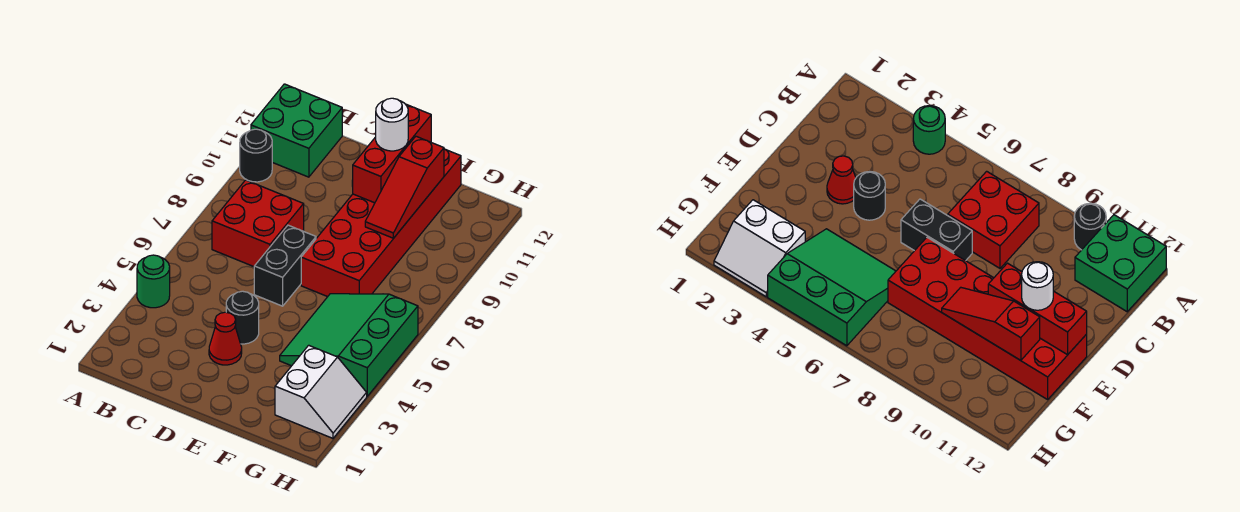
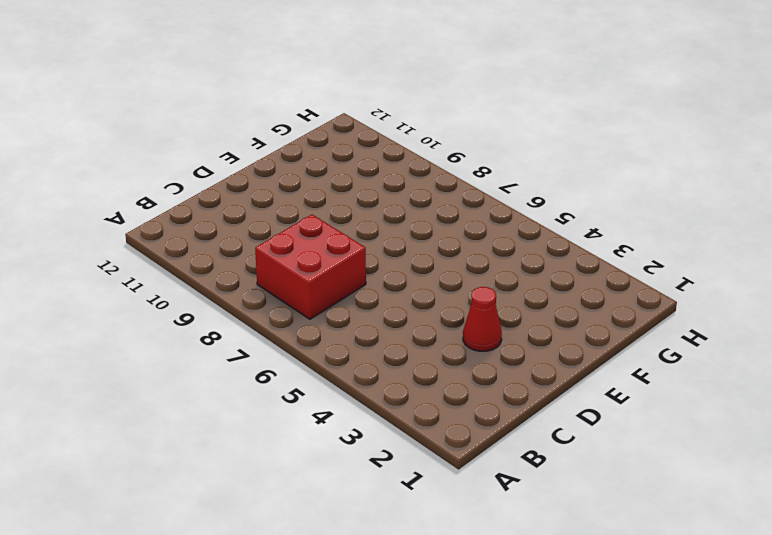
none -> green 1x1 round brick [137,255,170,308]
none -> black 1x1 round brick [240,129,272,182]
none -> green 2x2 brick [251,84,342,177]

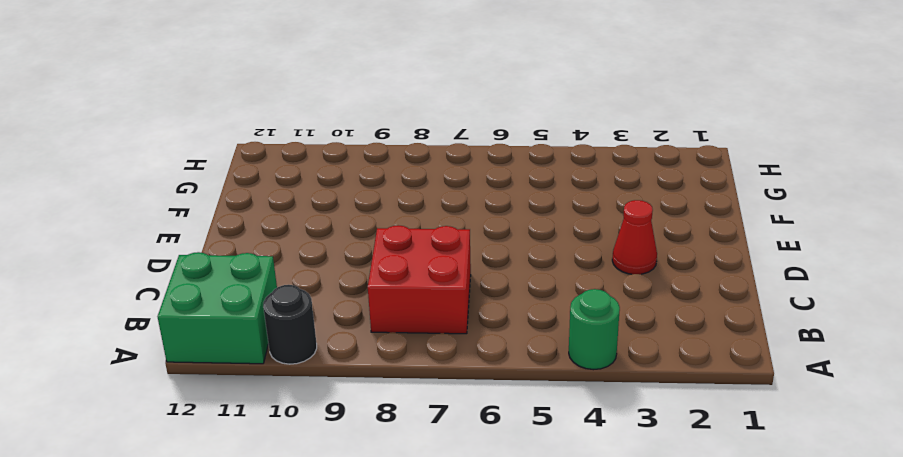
none -> black 1x1 round brick [226,291,259,344]
none -> black 1x2 brick [254,225,316,306]
none -> red 2x6 brick [301,149,461,297]

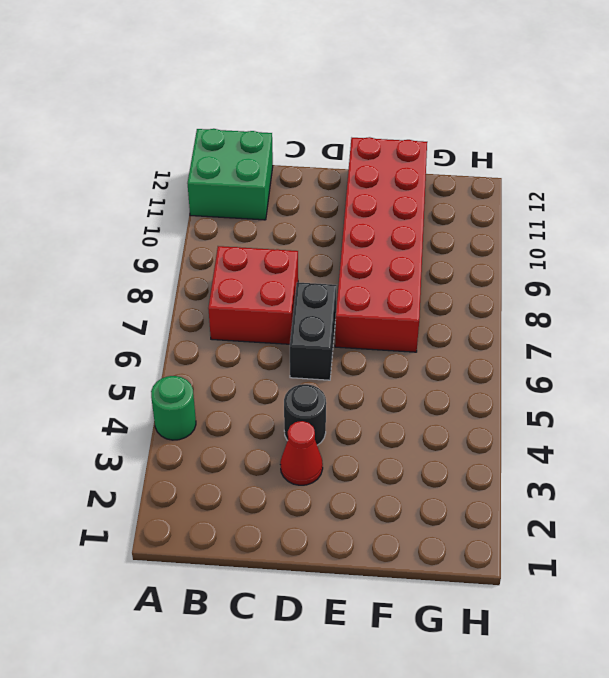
none -> black 1x1 round brick [240,129,272,182]
none -> green 3x3 slope [280,294,418,396]
none -> white 2x2 slope [275,345,367,438]

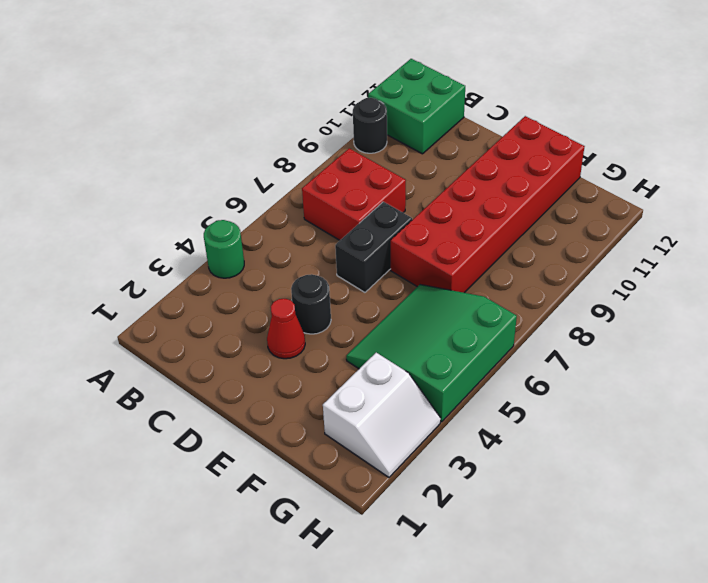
none -> red 1x3 brick [353,104,431,203]
none -> red 1x3 slope [365,136,444,238]
none -> white 1x1 round brick [376,98,408,151]

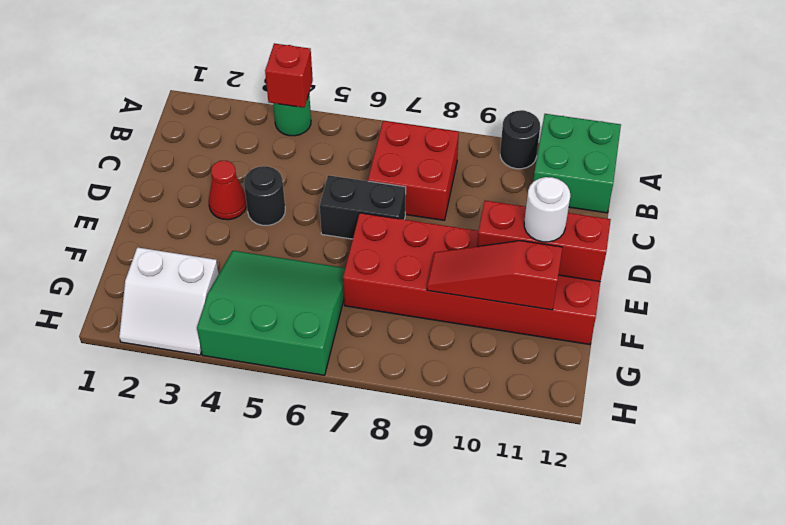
red 1x1 brick [265,43,313,108] -> none

